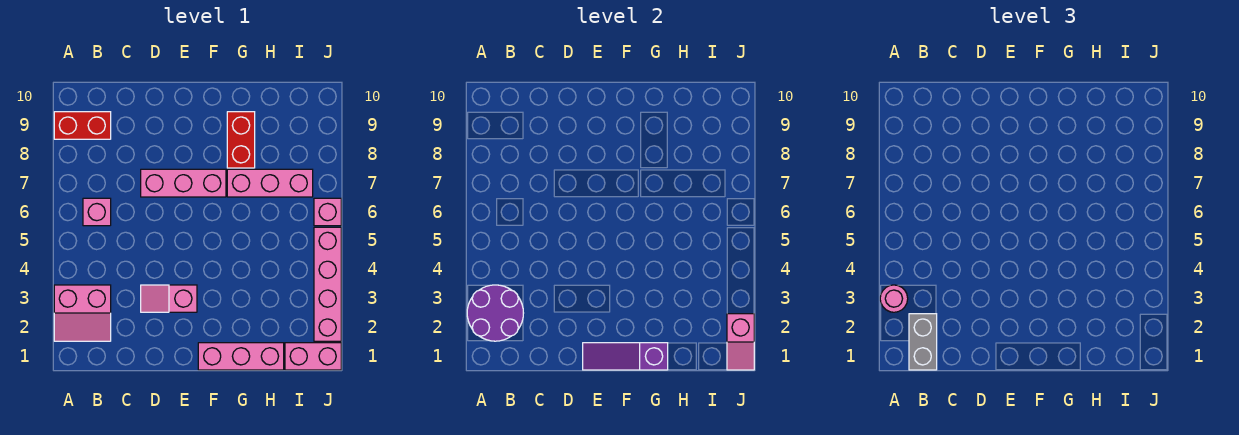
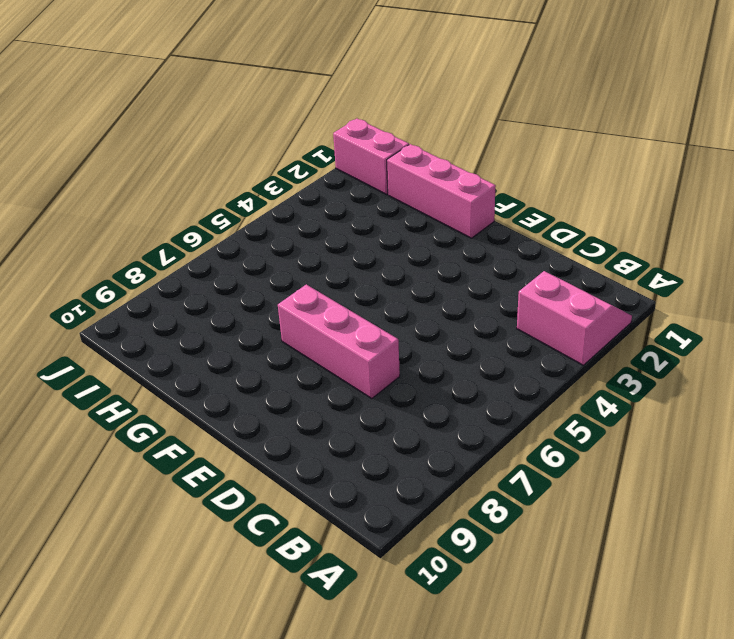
none -> red 1x2 brick [54,112,111,139]
none -> pink 1x1 brick [83,198,111,226]
none -> pink 1x2 slope [141,285,197,312]

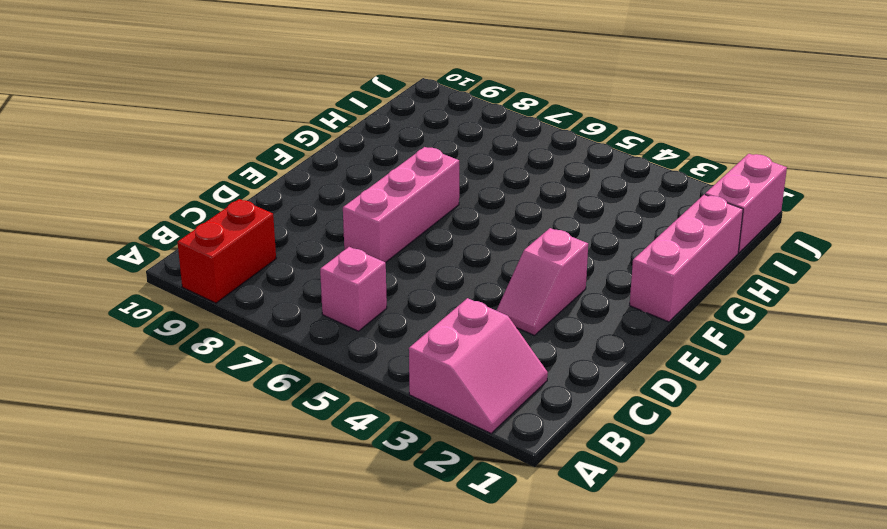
none -> pink 1x3 brick [227,169,313,197]
none -> red 1x2 brick [227,112,255,168]
none -> pink 1x4 brick [314,227,341,341]

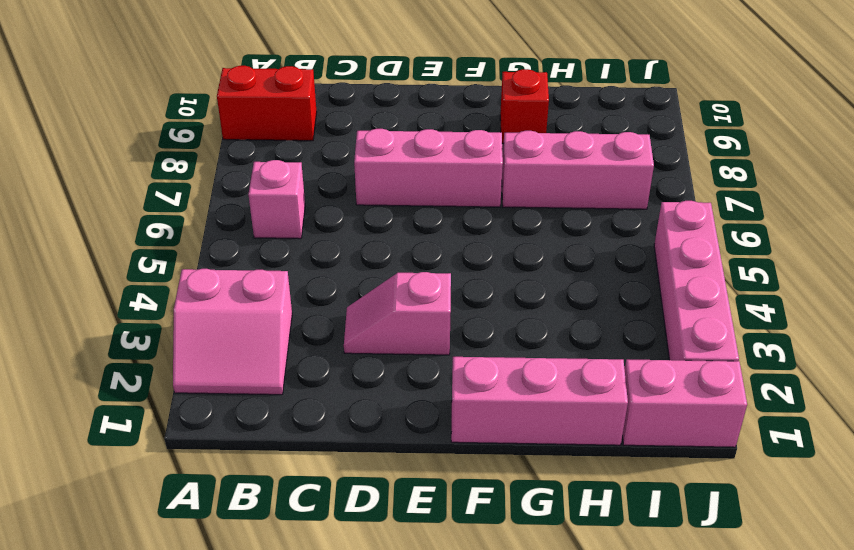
red 1x1 brick [500,69,549,143] -> red 1x2 brick [227,112,255,168]
none -> pink 1x1 brick [314,198,341,226]
none -> purple 2x2 round brick [467,285,523,341]
none -> purple 1x3 slope [583,343,668,370]

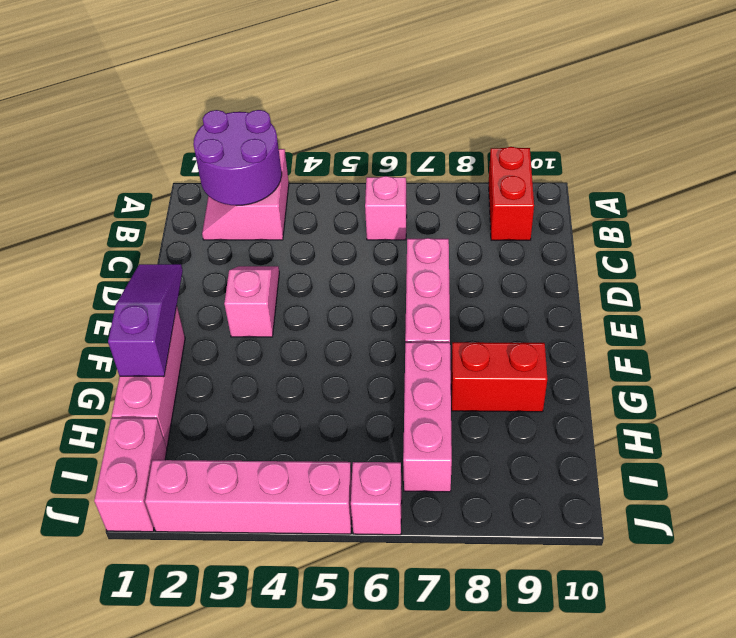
none -> pink 1x2 slope [727,314,754,370]
none -> pink 1x1 round brick [880,285,908,312]
none -> grey 1x2 brick [909,314,937,370]

